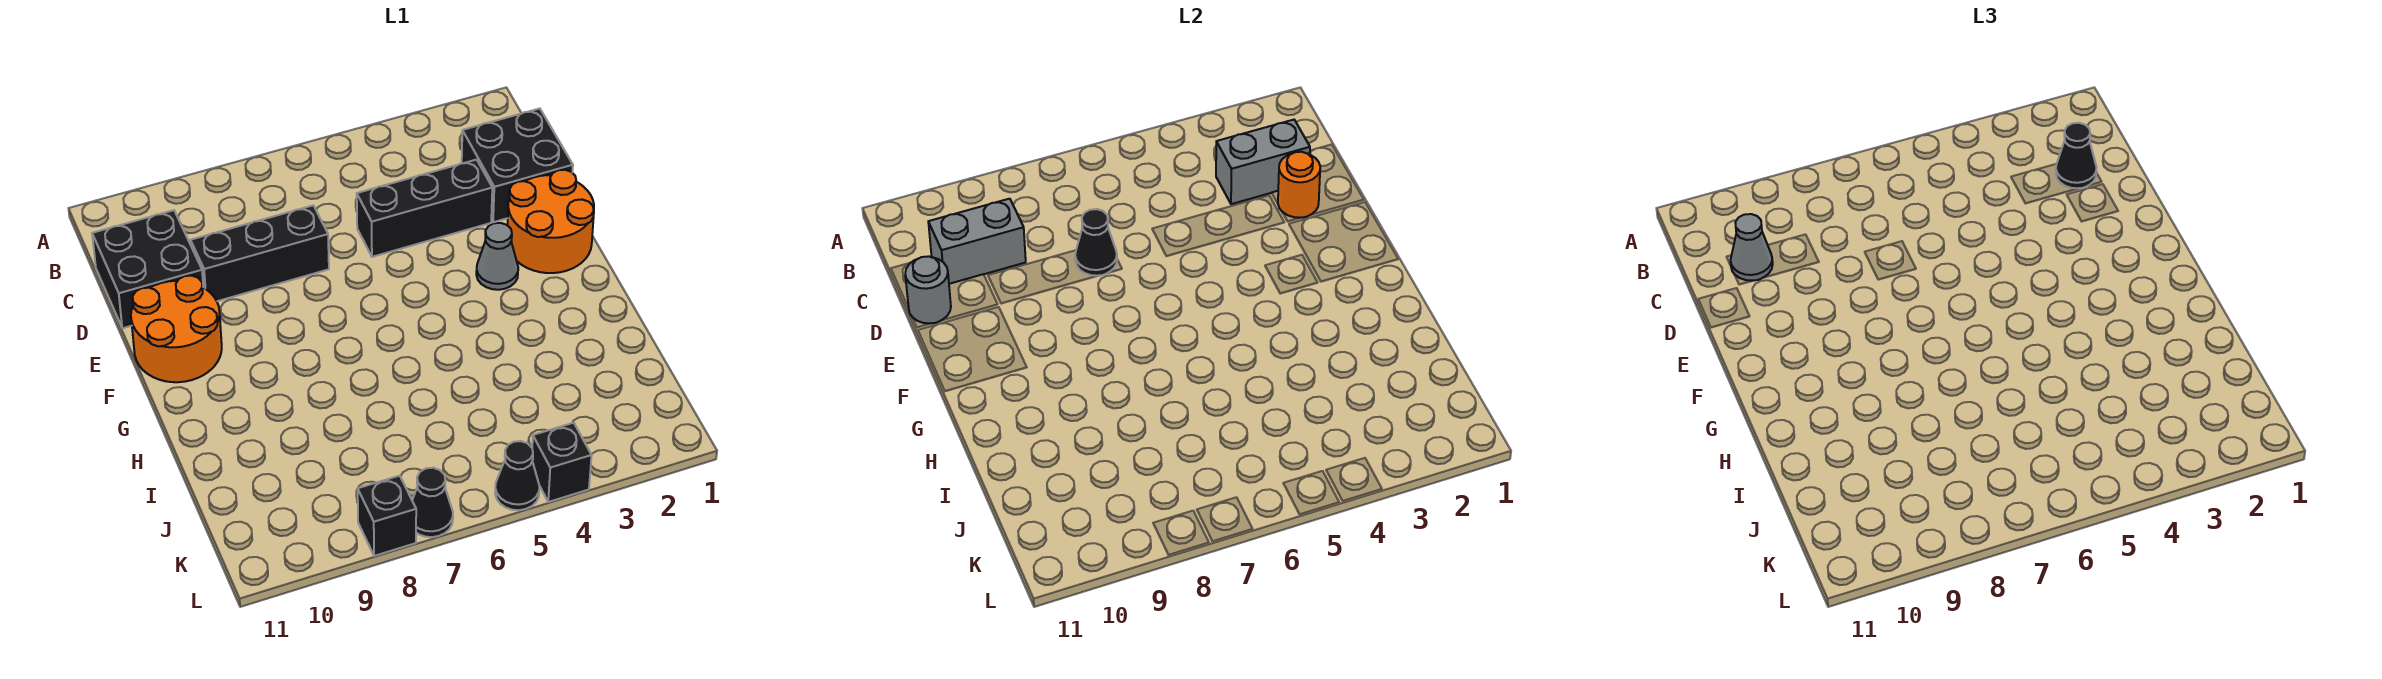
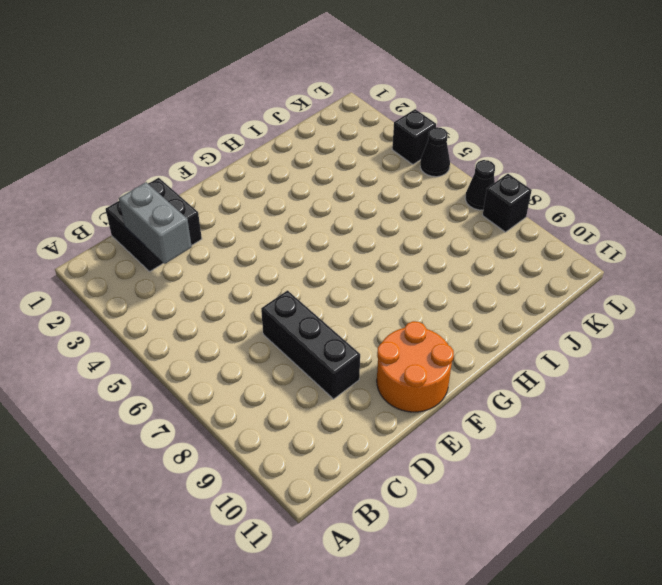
none -> black 2x2 brick [92,210,203,328]
none -> black 1x3 brick [357,160,492,257]
none -> orange 2x2 round brick [507,170,594,273]

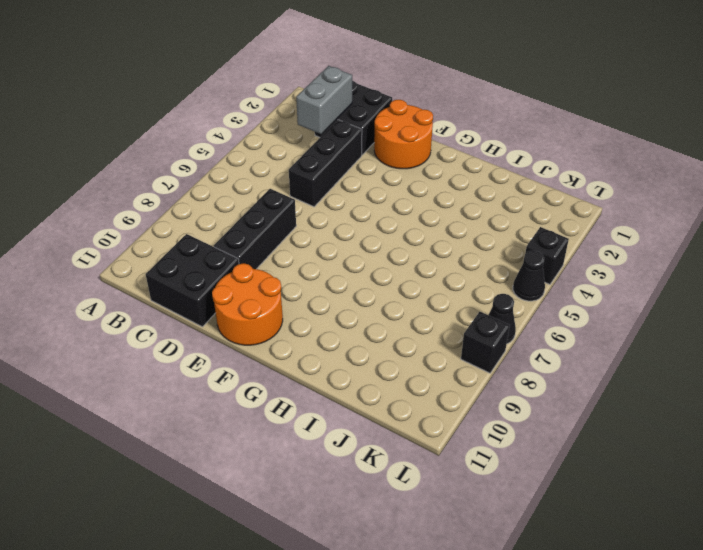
none -> grey 1x1 cone [476,223,518,290]
none -> grey 1x2 brick [928,199,1026,284]
none -> orange 1x1 round brick [1278,152,1320,218]

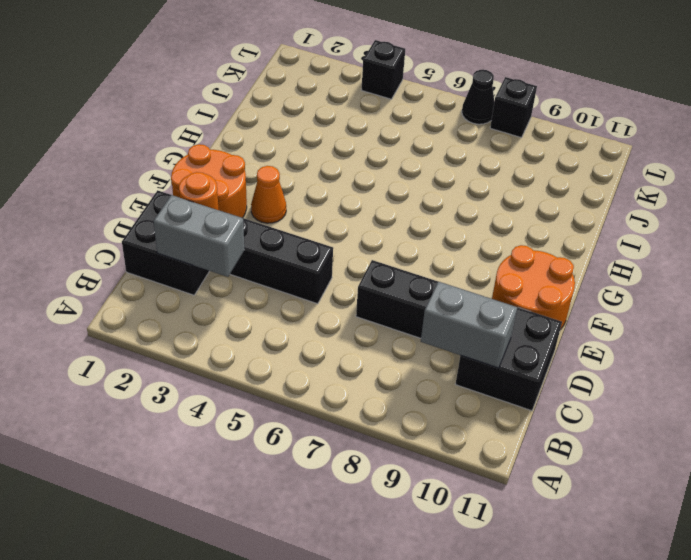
orange 1x1 cone [251,166,286,223] -> grey 1x1 cone [476,223,518,290]
none -> black 1x1 cone [495,441,540,510]
none -> black 1x1 cone [1075,209,1117,276]
none -> grey 1x1 round brick [905,256,951,324]

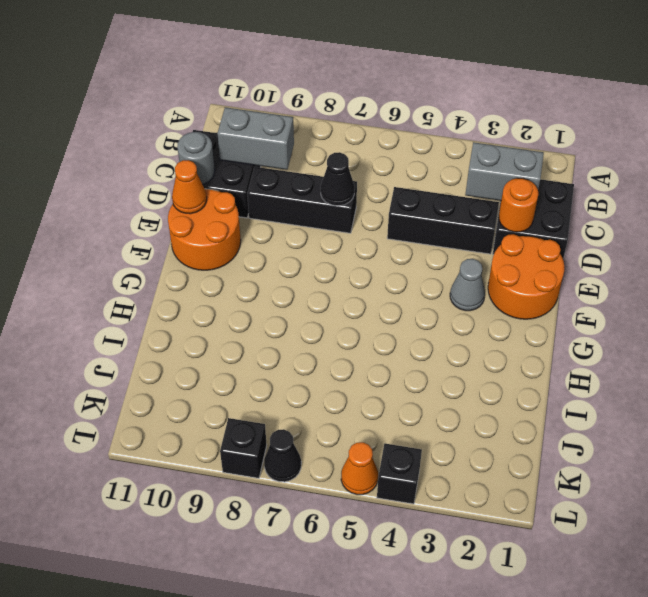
orange 1x1 cone [172,160,207,214] -> none
orange 1x1 cone [341,442,378,495] -> black 1x1 cone [495,441,540,510]
none -> black 1x1 cone [2056,123,2097,188]
none -> grey 1x1 cone [1731,214,1773,281]

